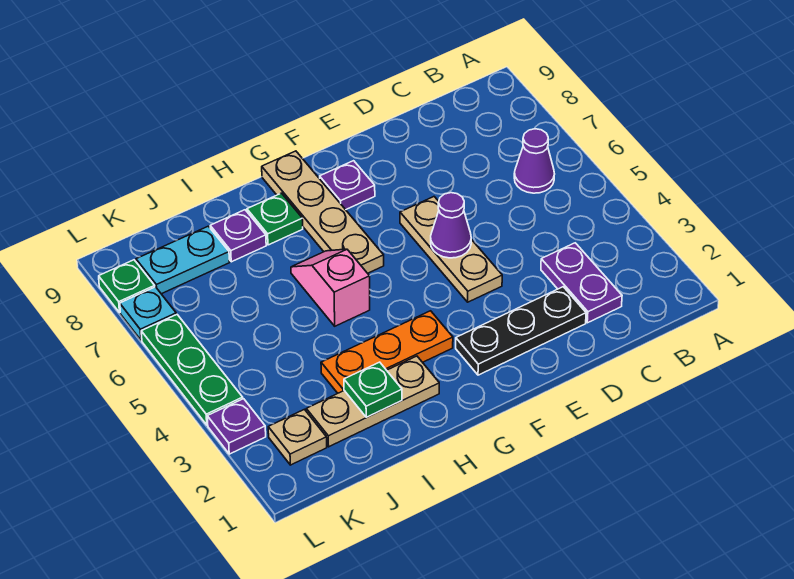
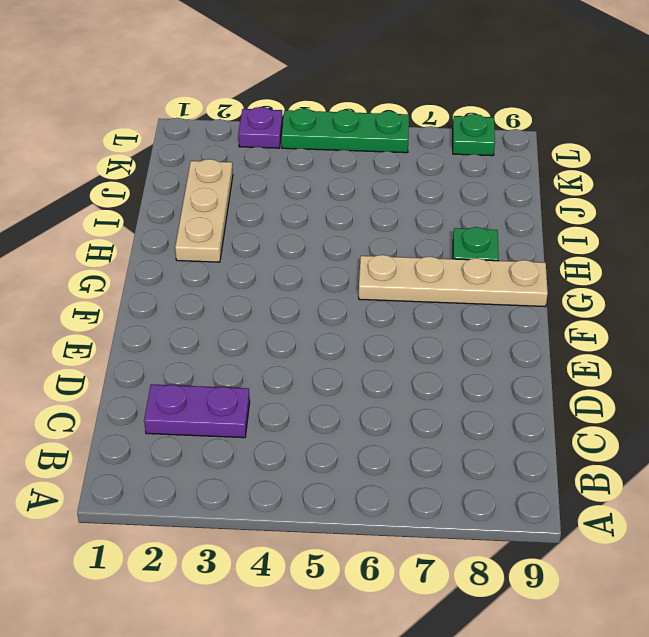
none -> purple 1x1 cone [514,129,554,193]
none -> black 1x3 plate [456,287,586,375]
none -> tan 1x3 plate [400,197,502,302]

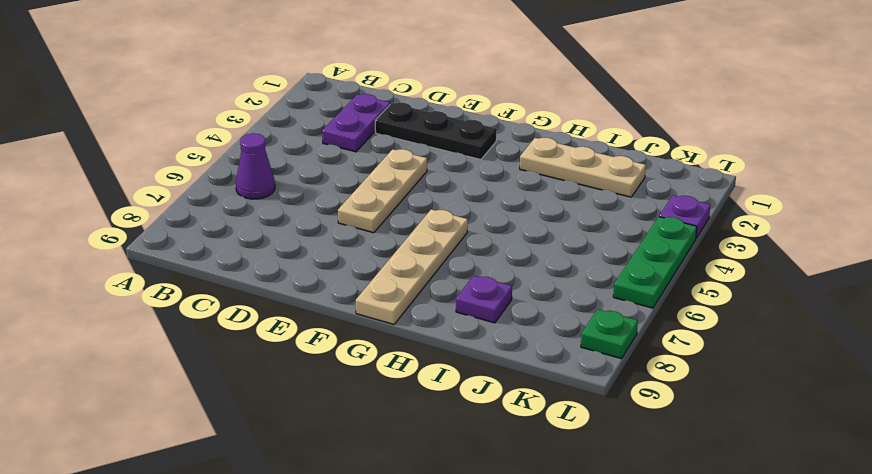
none -> purple 1x1 plate [320,161,375,210]
none -> orange 1x3 plate [321,311,453,393]
none -> pink 1x2 slope [291,249,370,326]

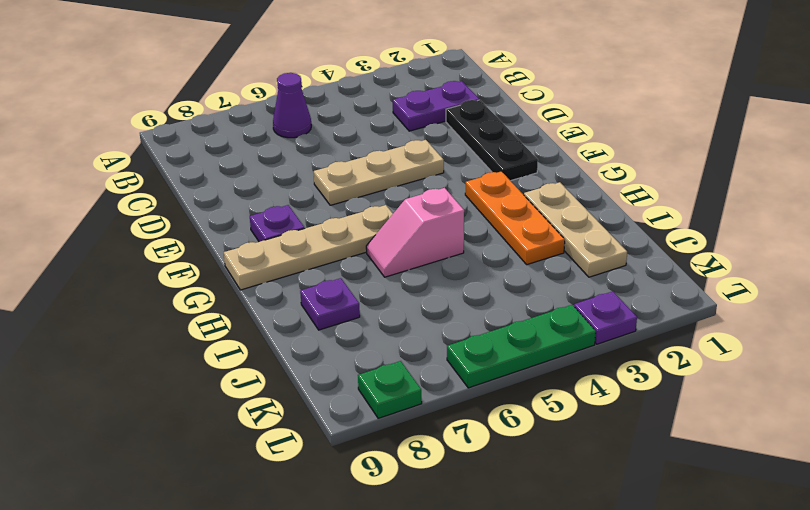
none -> green 1x1 plate [247,193,303,245]
none -> cyan 1x2 plate [136,226,230,294]
none -> tan 1x1 plate [268,409,327,465]

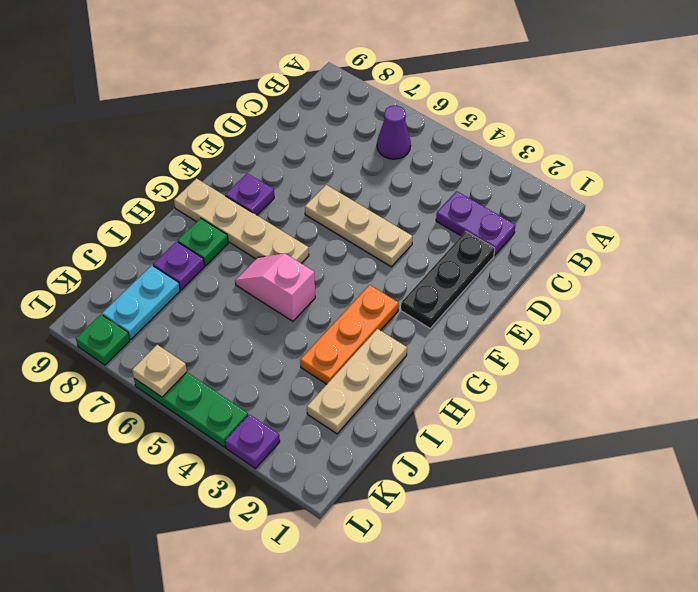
tan 1x1 plate [132,345,187,397] -> tan 1x1 plate moved to [268,409,327,465]
none -> cyan 1x1 plate [120,287,176,340]
none -> purple 1x1 cone [431,193,471,258]
none -> green 1x1 plate [344,362,402,417]

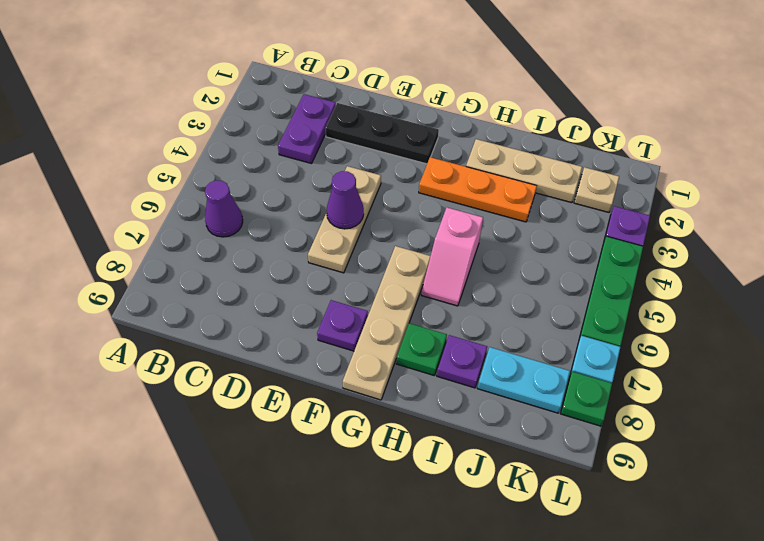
none -> green 1x1 plate [344,362,402,417]

